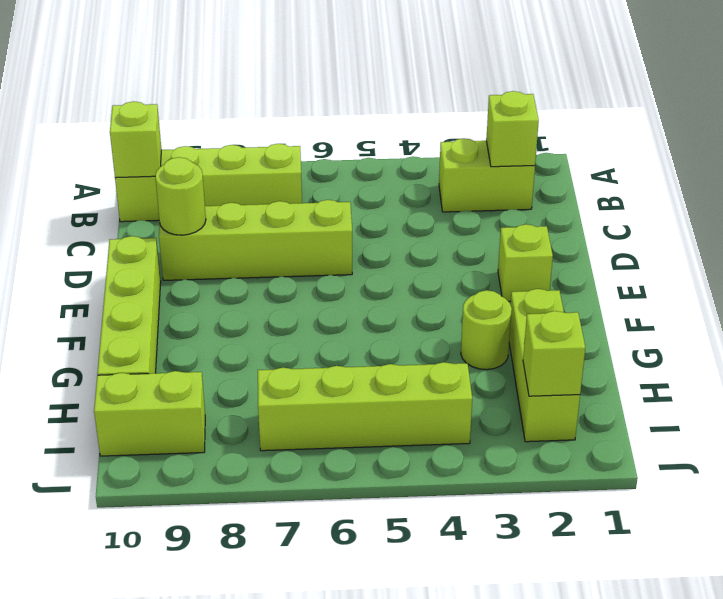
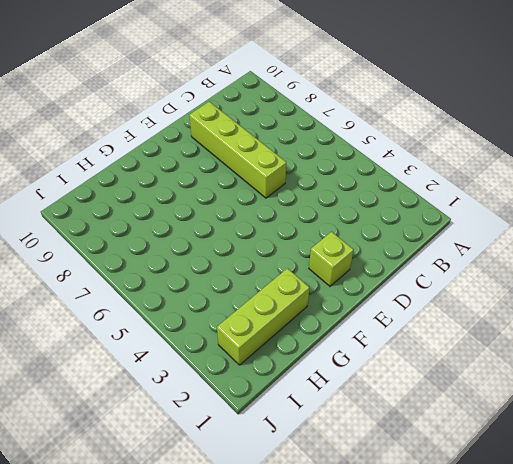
none -> lime 1x2 brick [439,138,535,212]
none -> lime 1x4 brick [115,144,302,222]
none -> lime 1x4 brick [97,236,161,375]

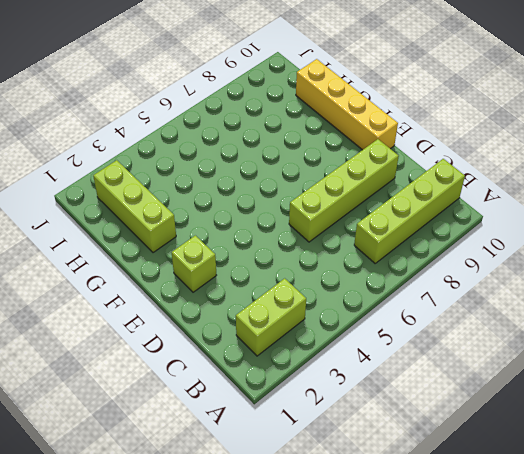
yellow 1x4 brick [296,59,398,150] -> lime 1x4 brick [97,236,161,375]
none -> lime 1x1 round brick [461,290,512,370]
none -> lime 1x4 brick [258,362,472,451]
none -> lime 1x2 brick [94,371,205,456]

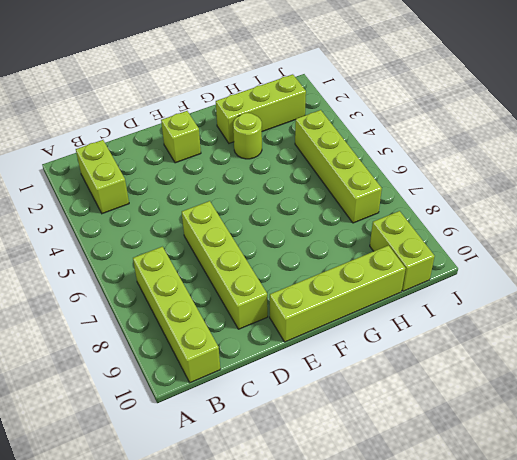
none -> lime 1x1 brick [486,91,539,167]
none -> lime 1x1 brick [110,101,161,178]
none -> lime 1x1 round brick [155,157,206,235]

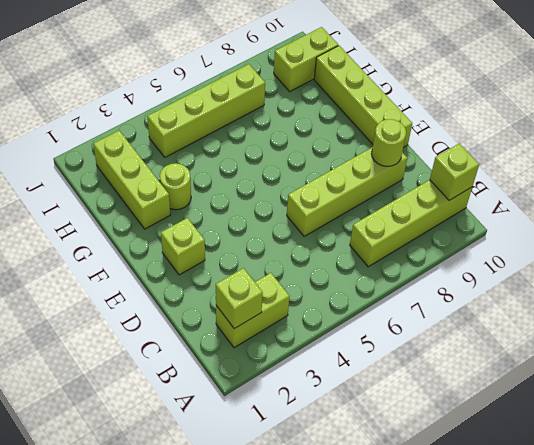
none -> lime 1x1 brick [523,311,585,396]

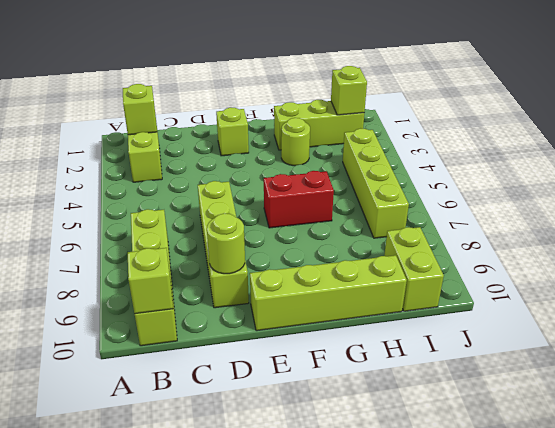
red 1x2 brick [264,171,334,228] -> none

